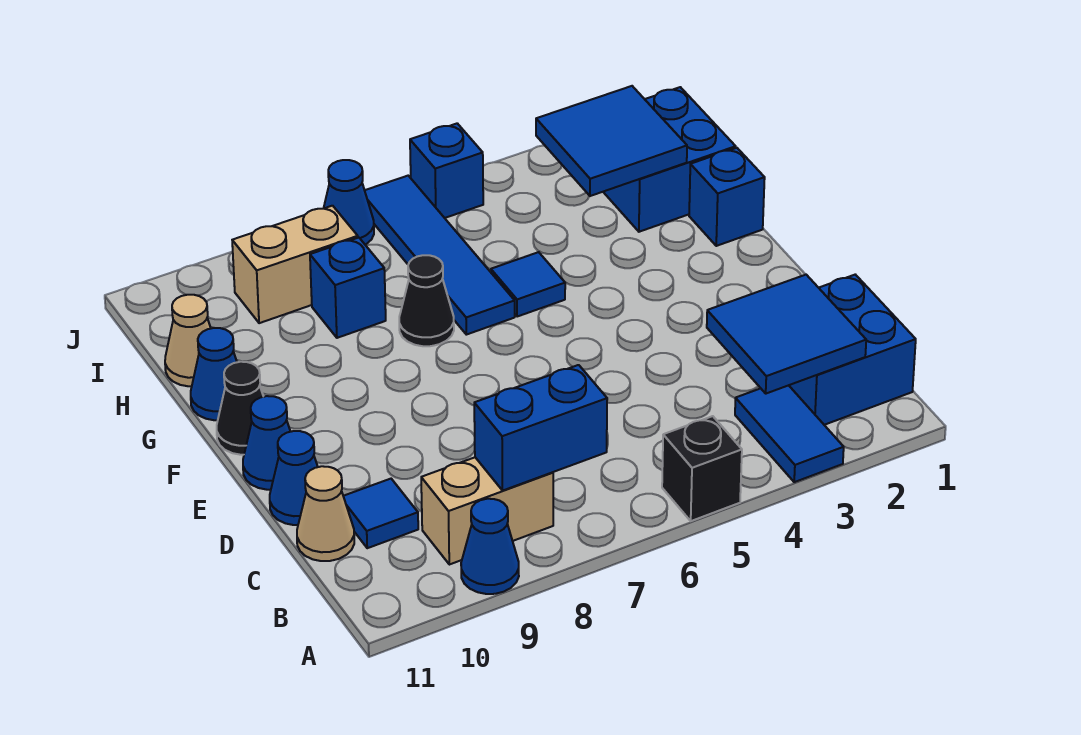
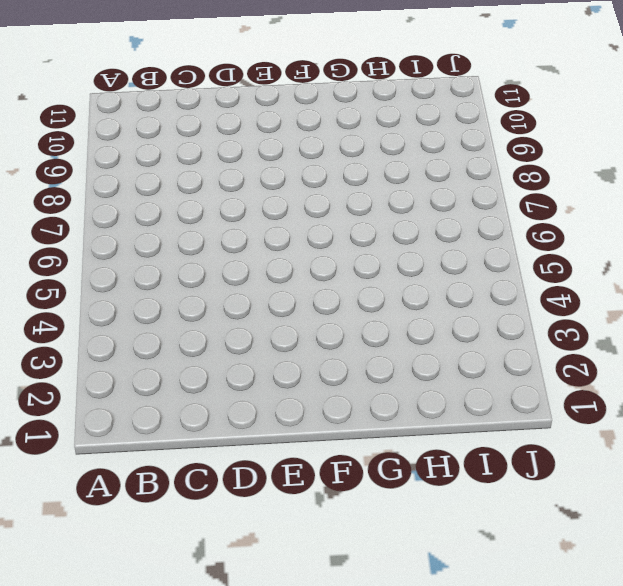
none -> blue 1x2 tile [735,385,844,482]
none -> black 1x1 brick [662,416,742,521]
none -> blue 1x1 cone [461,499,519,594]

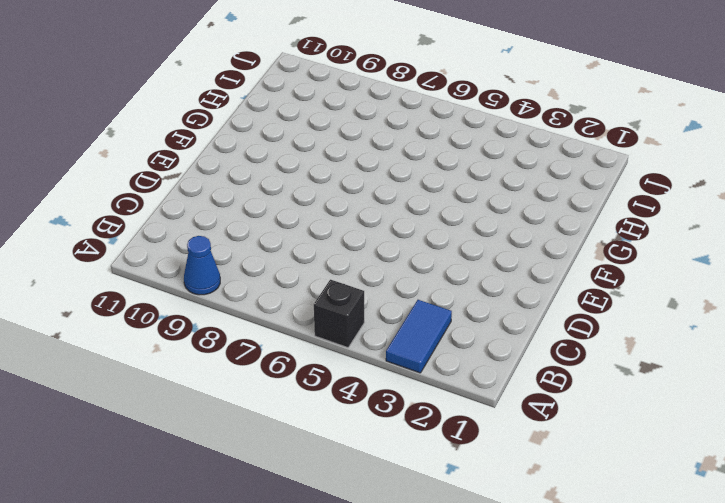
none -> blue 2x2 brick [789,275,916,425]
none -> tan 1x2 brick [421,457,553,565]
none -> blue 1x1 tile [343,479,418,548]

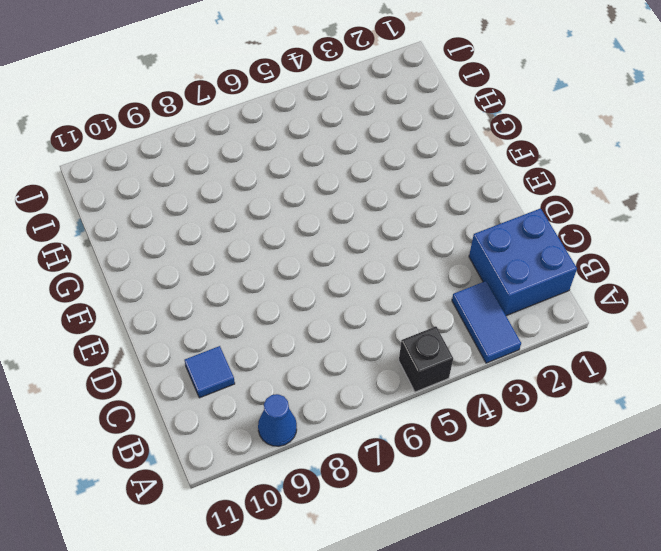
none -> tan 1x2 brick [421,457,553,565]
none -> tan 1x1 cone [297,466,354,561]
none -> blue 1x1 cone [270,431,318,525]

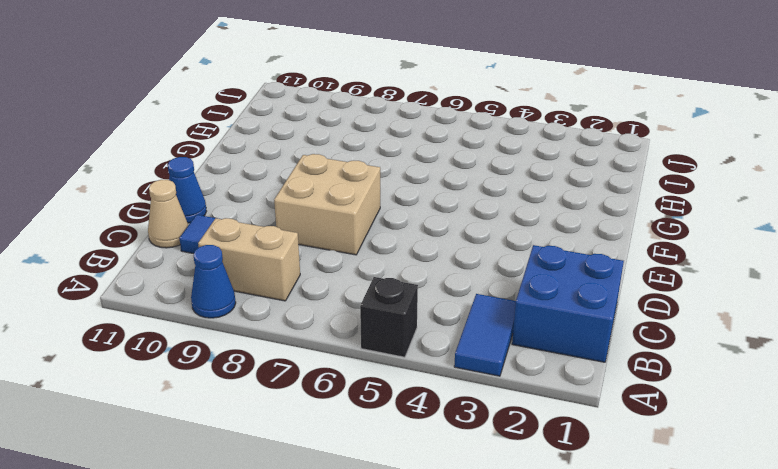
tan 2x2 brick [274,154,380,255] -> none
none -> blue 1x1 cone [243,396,290,490]
none -> black 1x1 cone [217,362,263,455]
none -> blue 1x1 brick [689,148,765,246]

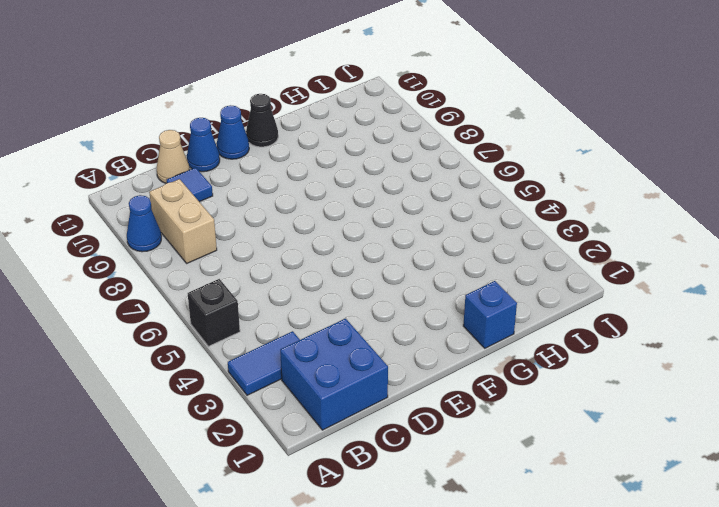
none -> blue 1x1 tile [491,252,565,317]
none -> blue 1x4 tile [365,176,515,335]
none -> black 1x1 cone [399,255,454,346]

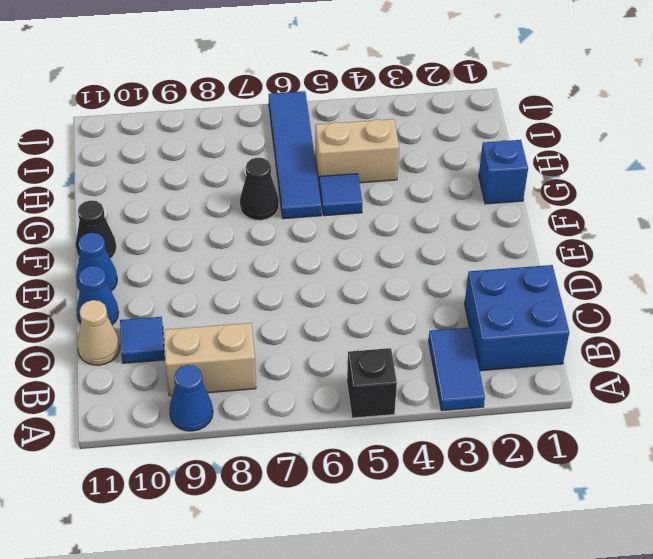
tan 1x2 brick [315,119,399,183] -> tan 1x2 brick moved to [232,206,358,323]
none -> blue 1x1 cone [191,328,237,420]
none -> blue 2x2 brick [604,87,736,232]
none -> blue 1x1 brick [310,238,386,338]

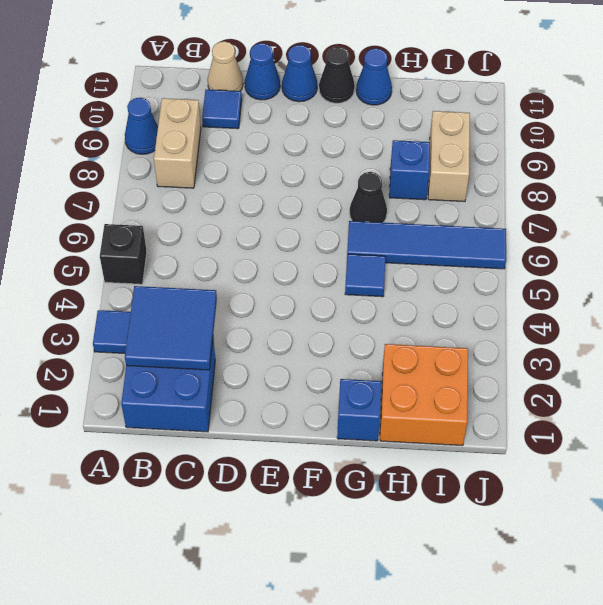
orange 2x2 brick [380,344,468,446] -> blue 2x2 brick [604,87,736,232]
none -> tan 1x1 cone [165,295,211,386]
none -> blue 1x1 brick [410,123,483,218]
none -> blue 1x1 cone [323,160,374,245]

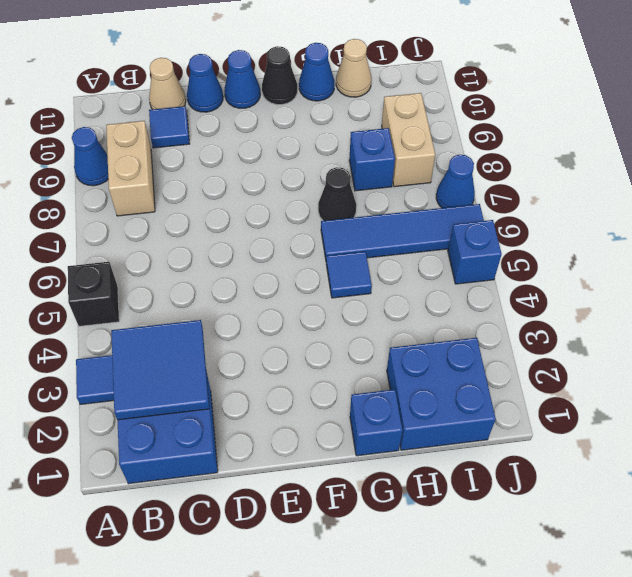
none -> blue 1x2 brick [474,365,607,490]
none -> blue 2x2 tile [536,86,687,196]

